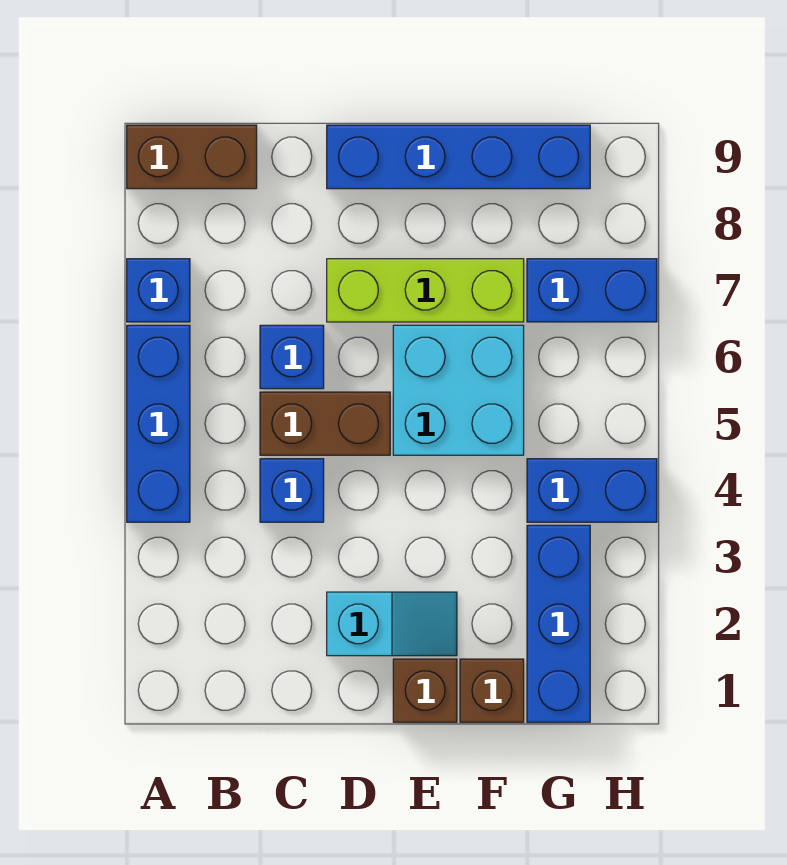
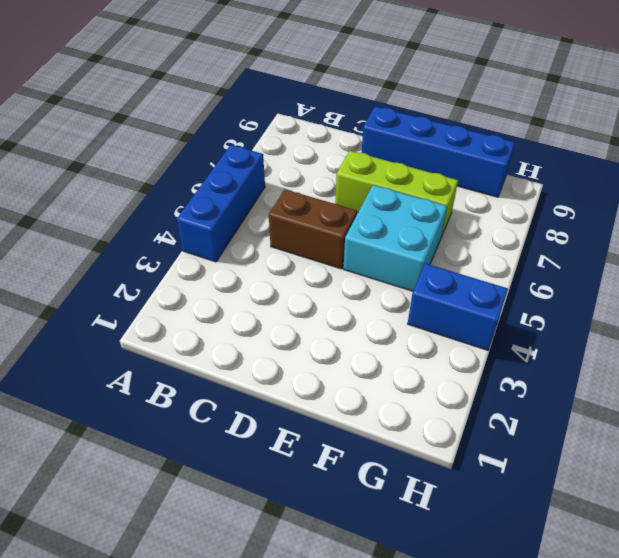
none -> blue 1x1 brick [127,259,190,322]
none -> brown 1x2 brick [127,125,257,189]
none -> blue 1x1 brick [260,459,324,522]

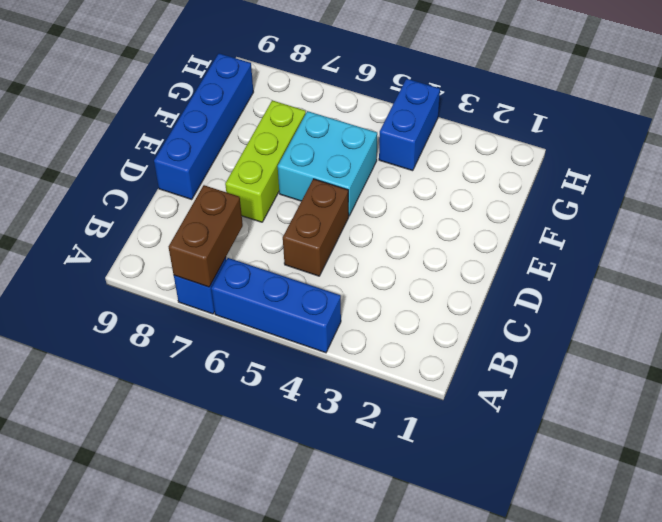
brown 1x2 brick [169,185,243,287] -> brown 1x2 brick moved to [127,125,257,189]
none -> blue 1x1 brick [260,459,324,522]
none -> blue 1x1 brick [260,325,324,389]
none -> cyan 1x2 slope [327,592,457,656]

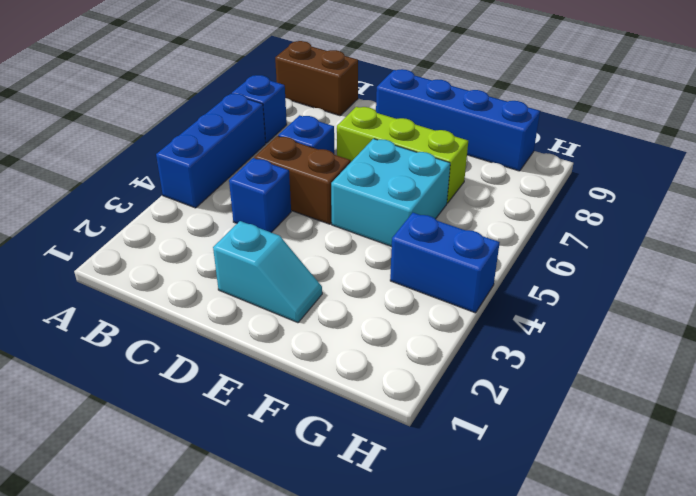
none -> brown 1x1 brick [393,659,457,722]
none -> brown 1x1 brick [460,659,524,722]
none -> blue 1x3 brick [527,525,590,722]

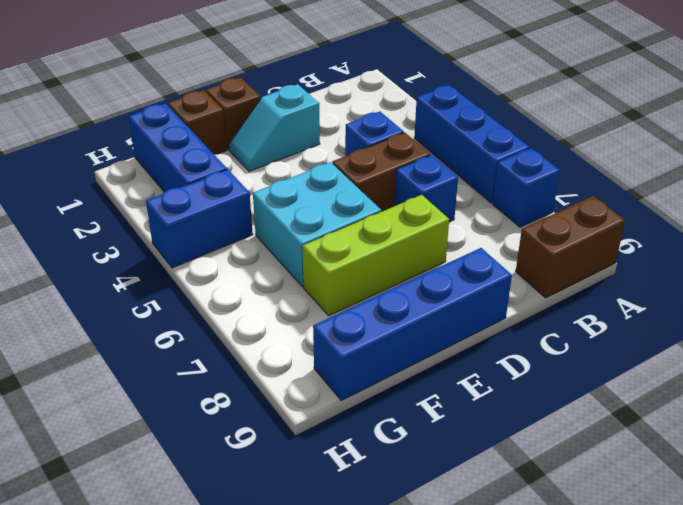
none -> blue 1x2 brick [527,259,657,322]

